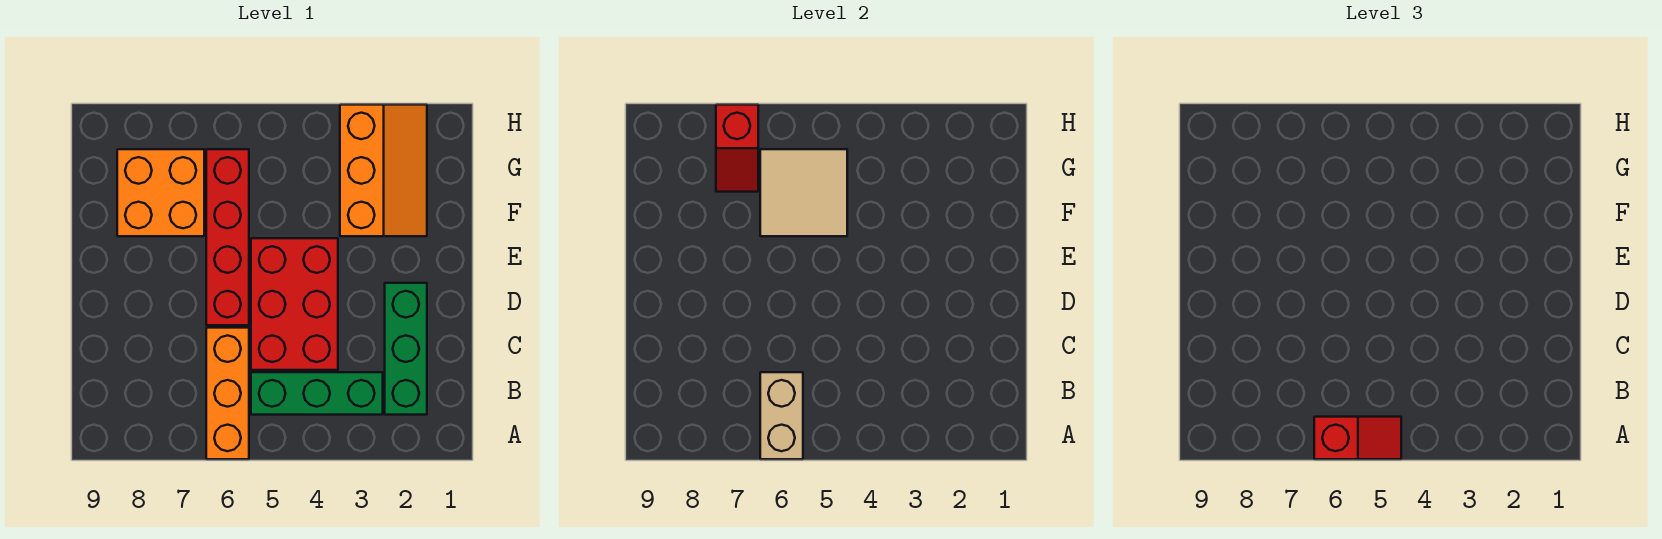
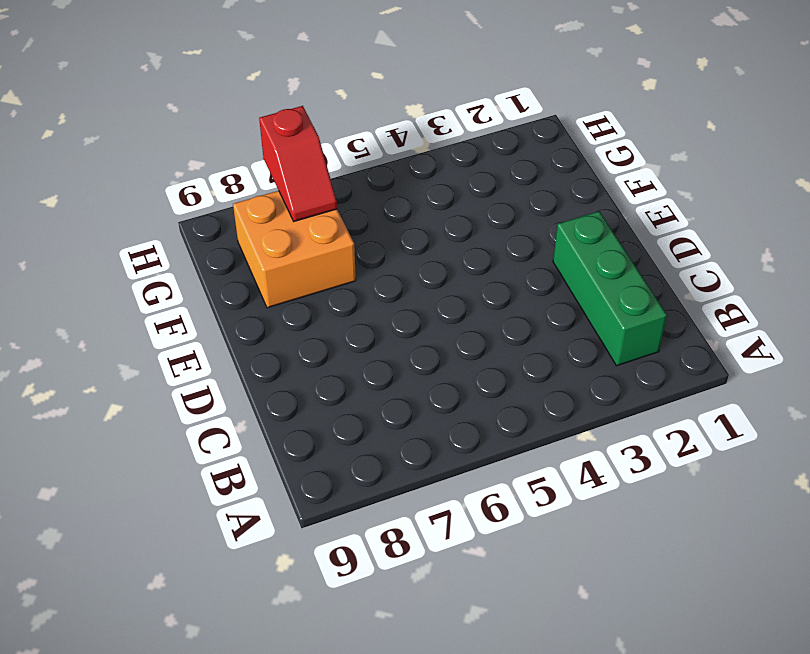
none -> orange 1x3 brick [206,328,249,459]
none -> green 1x3 brick [251,372,383,415]

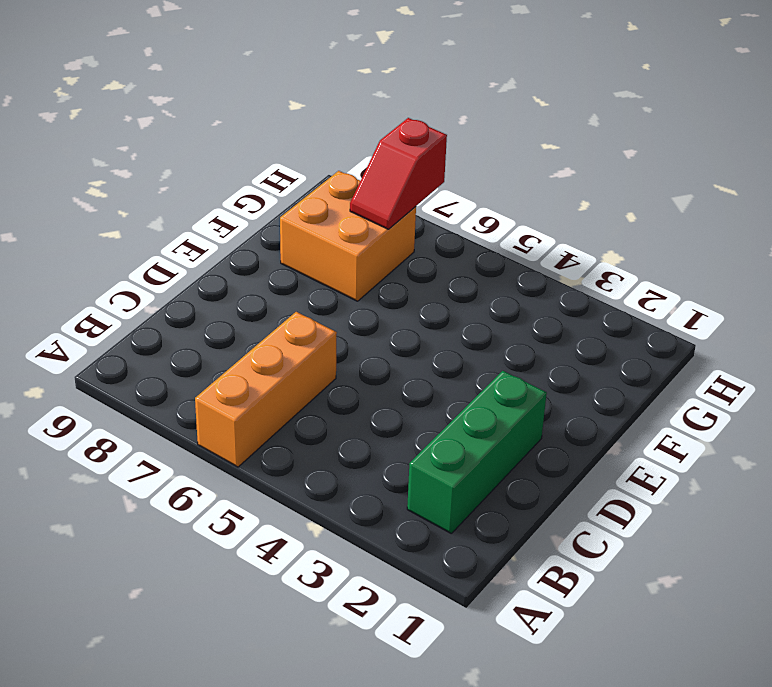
none -> green 1x3 brick [251,372,383,415]
none -> red 2x3 brick [251,238,338,370]

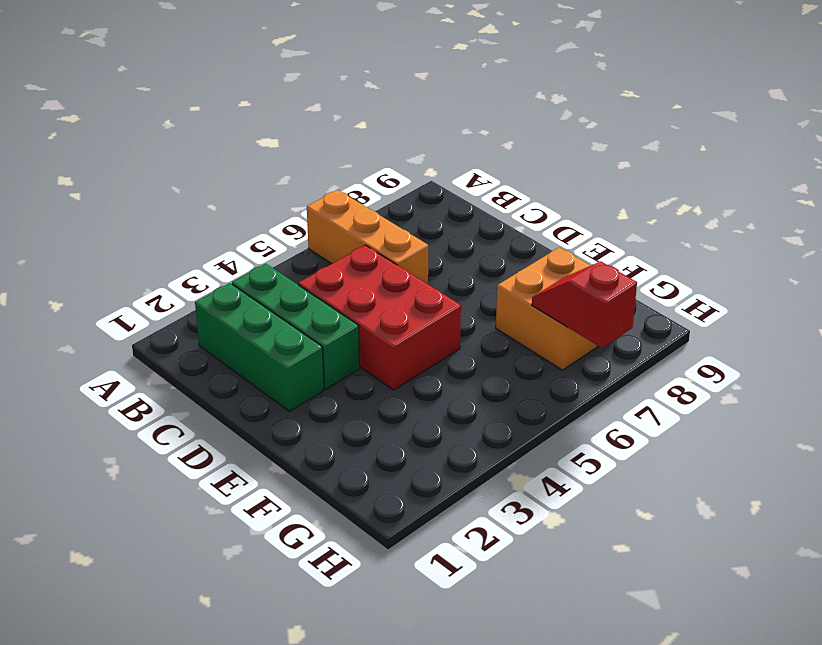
green 1x3 brick [232,264,360,389] -> green 1x3 brick turned to [251,372,383,415]
none -> red 1x4 brick [206,149,249,325]
none -> orange 2x3 slope [340,105,427,236]

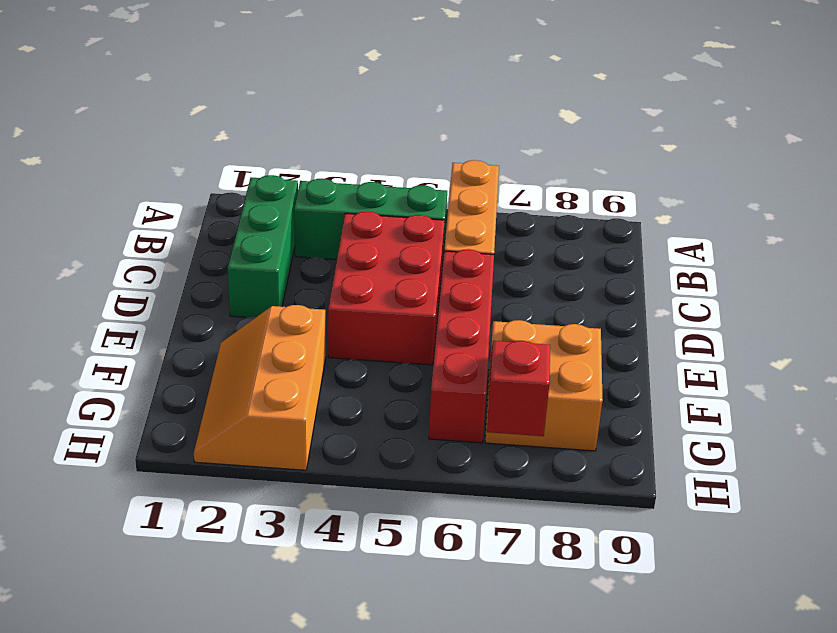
none -> tan 1x2 brick [760,372,803,459]
none -> tan 2x2 tile [760,149,847,236]

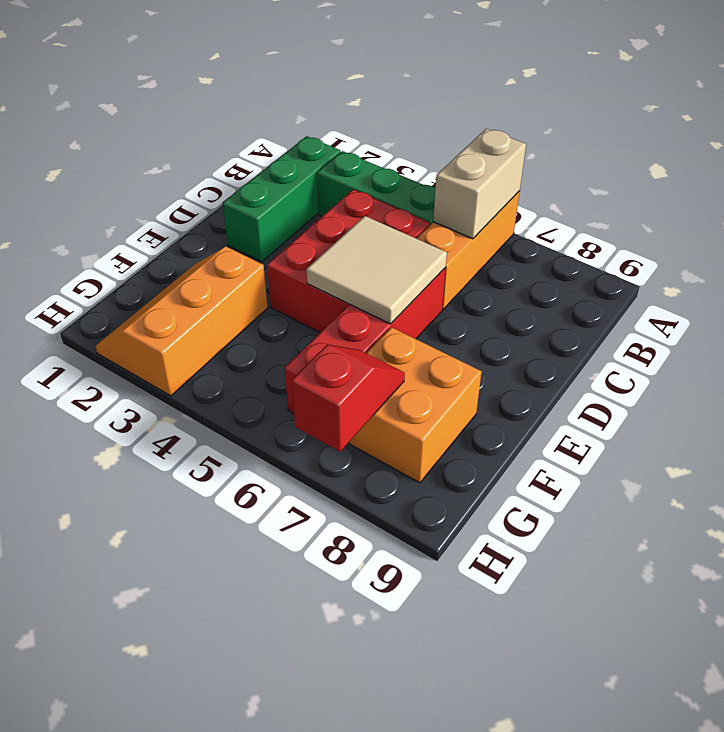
tan 2x2 tile [307,216,447,324] -> tan 2x2 tile moved to [760,149,847,236]
none -> red 1x2 slope [1314,417,1401,459]

